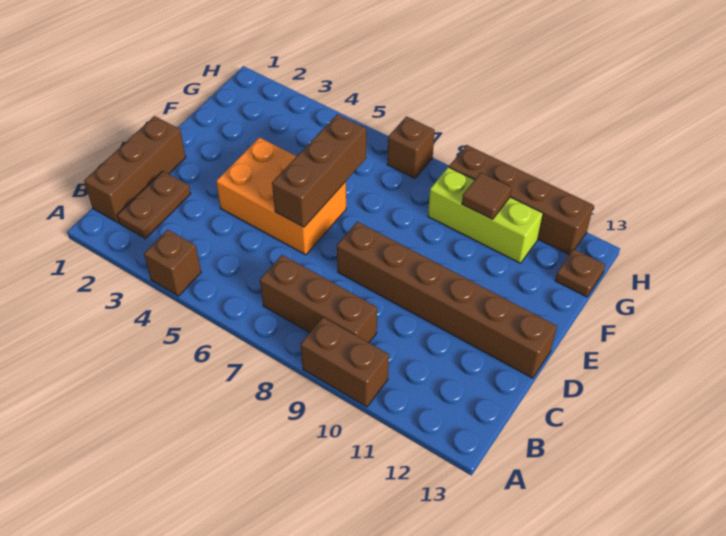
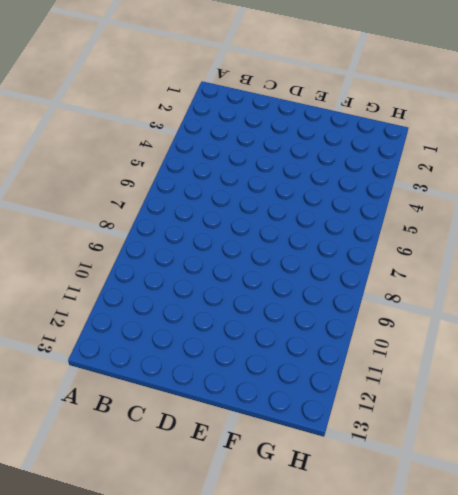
none -> brown 1x1 brick [144,230,201,296]
none -> brown 1x2 brick [301,317,389,407]
none -> brown 1x3 brick [84,116,186,223]

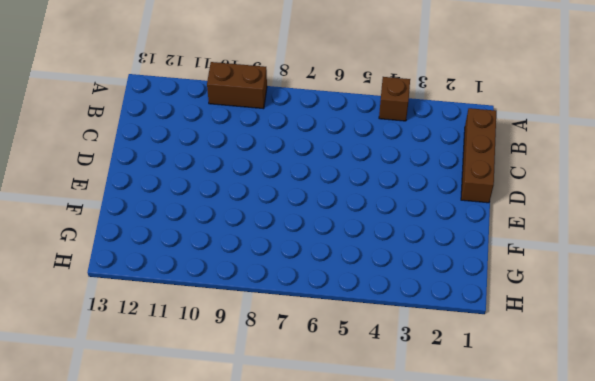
none -> brown 1x2 plate [117,171,191,238]
none -> brown 1x3 brick [260,255,377,343]
none -> orange 2x3 brick [216,137,346,255]

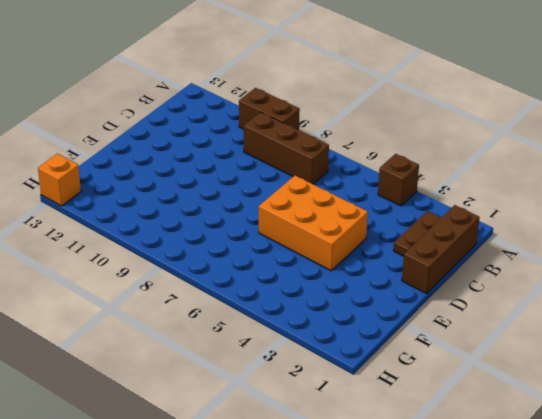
orange 1x1 brick [38,154,81,206] -> none
none -> brown 1x6 brick [337,222,557,378]
none -> lime 1x3 brick [428,167,543,263]
none -> brown 1x1 plate [555,249,605,297]

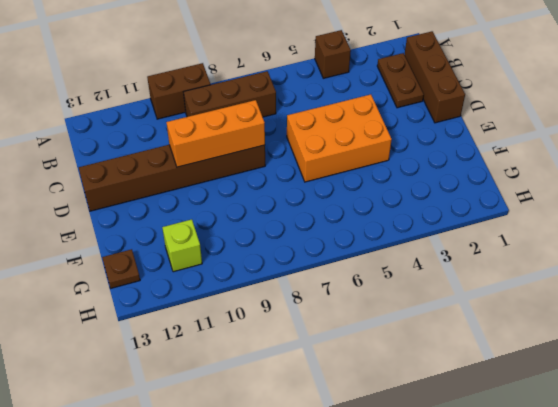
orange 1x3 brick [166,100,265,167] -> none
lime 1x1 brick [162,219,202,272] -> lime 1x3 brick [428,167,543,263]
none -> brown 1x1 brick [387,117,435,178]
none -> brown 1x4 brick [449,145,594,255]
none -> brown 1x3 brick [272,114,366,227]

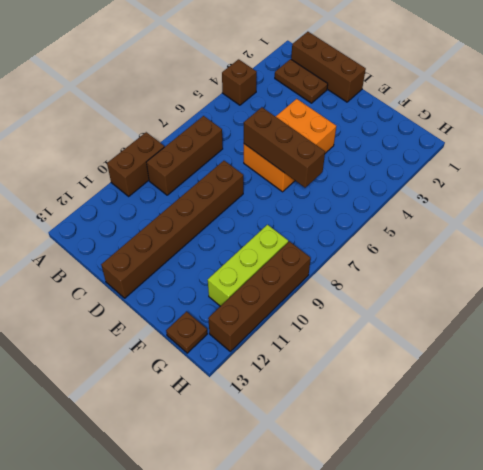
none -> brown 1x1 brick [387,117,435,178]
none -> brown 1x1 tile [462,173,512,219]

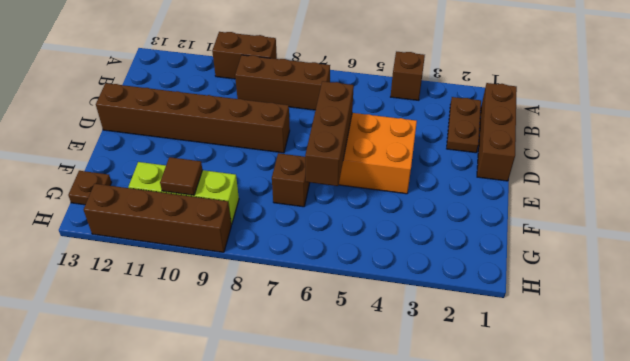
brown 1x1 brick [272,153,310,207] -> brown 1x1 brick moved to [387,117,435,178]

